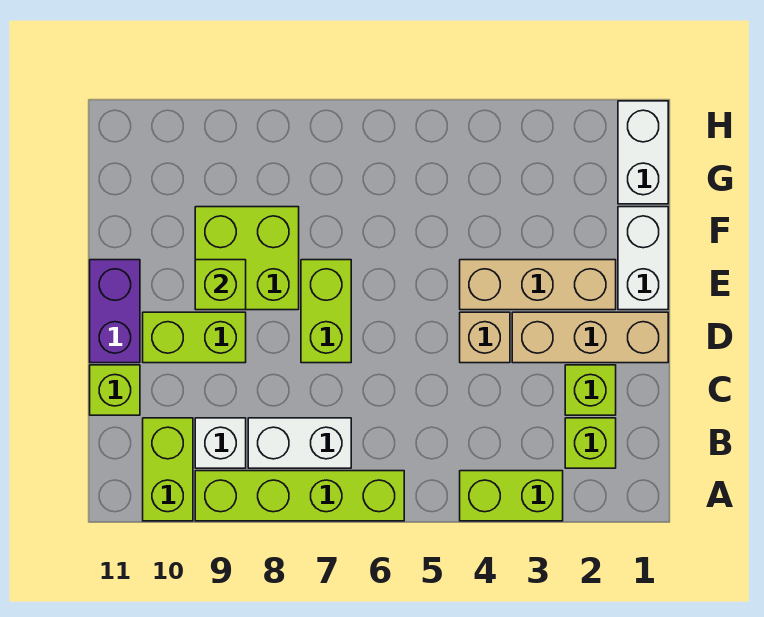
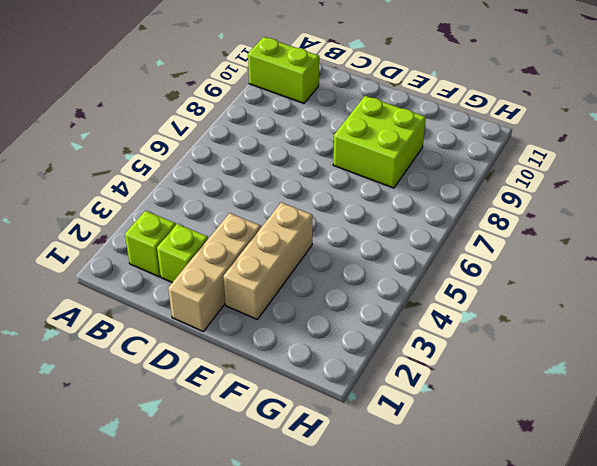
none -> lime 1x2 brick [460,471,563,521]
none -> lime 1x4 brick [195,471,404,521]
none -> white 1x2 brick [248,418,351,468]

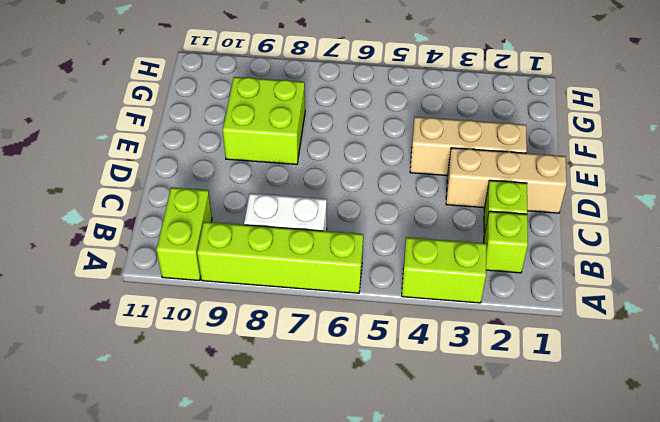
none -> white 1x1 brick [195,418,246,468]
none -> lime 1x1 brick [90,365,140,415]
none -> tan 1x1 brick [460,312,510,363]

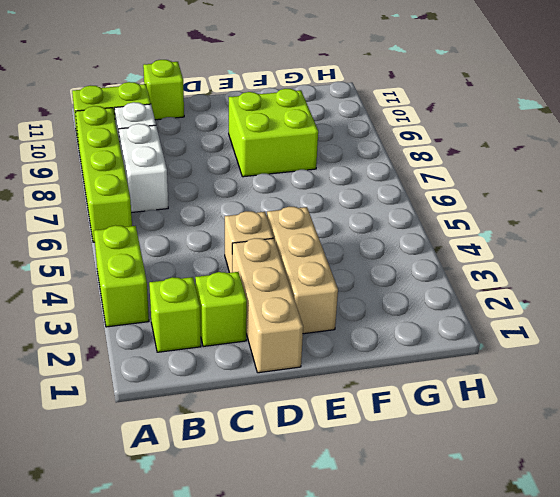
none -> lime 1x2 brick [301,260,351,363]
none -> lime 1x2 brick [143,312,246,363]
none -> purple 1x2 brick [90,260,140,363]

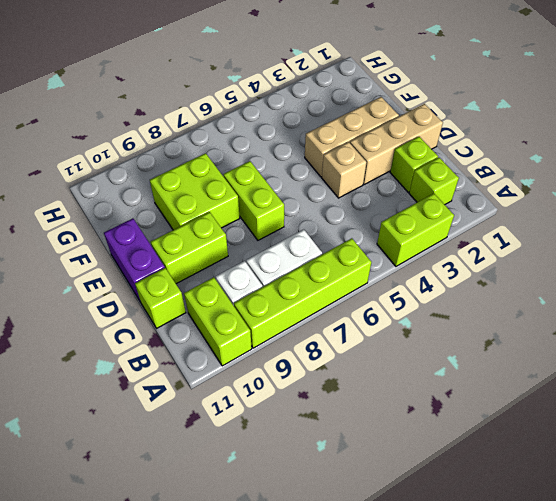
none -> white 1x2 brick [618,207,668,310]
none -> white 1x2 brick [618,101,668,204]
none -> lime 1x1 brick [195,260,246,310]

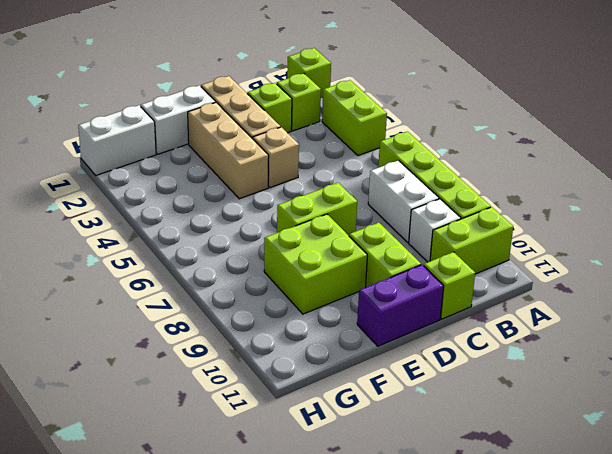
lime 1x1 brick [287,48,331,98] -> lime 1x1 brick moved to [195,260,246,310]

